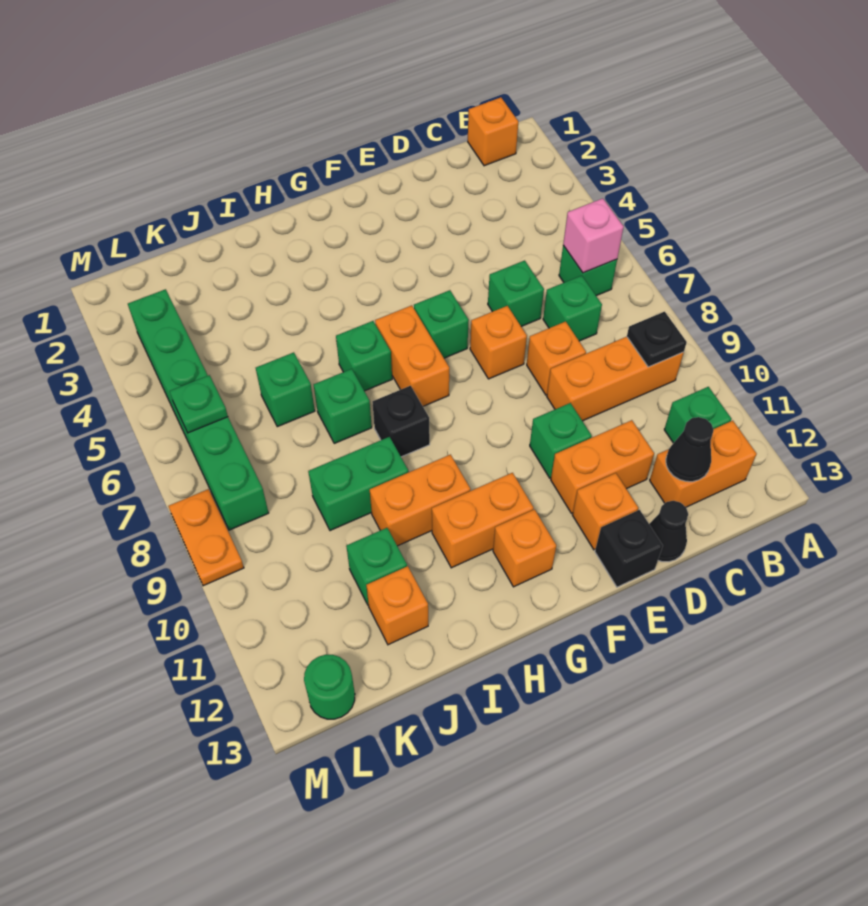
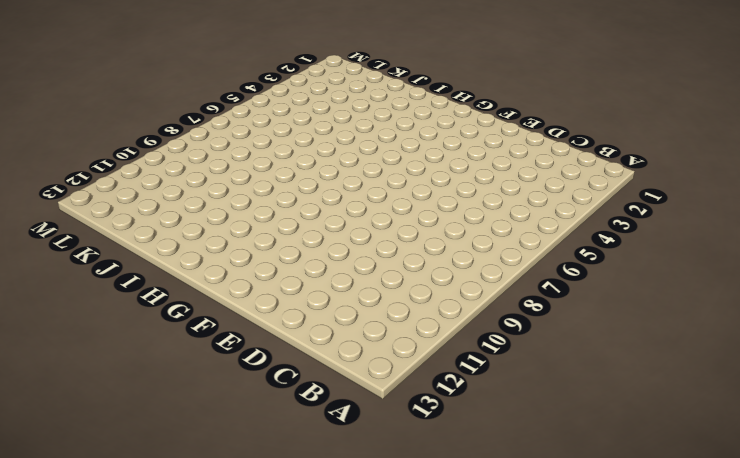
none -> orange 1x1 brick [468,97,518,166]
none -> green 1x1 brick [559,245,617,296]
none -> orange 1x3 brick [547,337,684,421]
none -> green 1x1 brick [664,387,732,443]

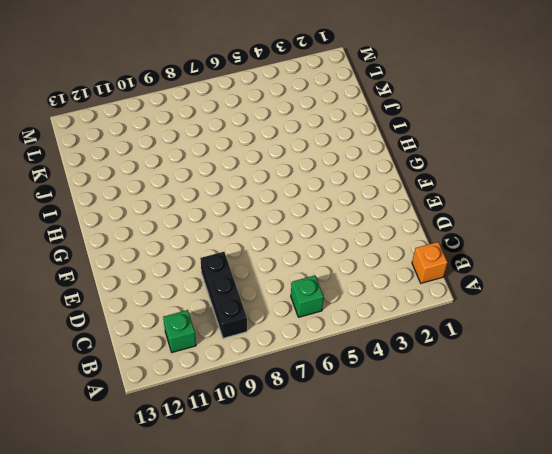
black 1x3 brick [200,252,247,338] -> orange 1x3 brick [547,337,684,421]
none -> orange 1x2 brick [650,421,757,507]
none -> green 1x1 brick [543,276,602,341]
none -> green 1x1 brick [488,260,544,326]
none -> orange 1x1 brick [527,321,586,395]

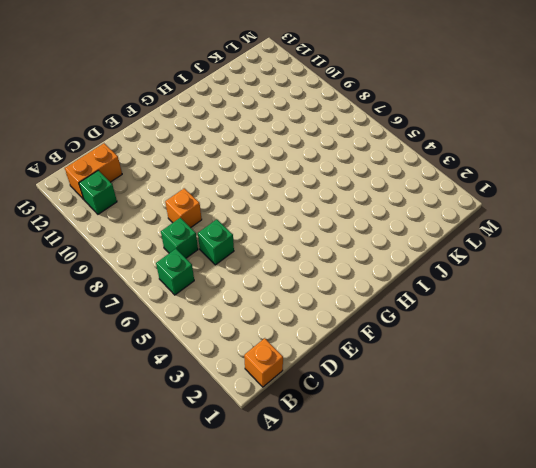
none -> orange 1x3 brick [547,337,684,421]
none -> orange 1x2 brick [551,420,654,513]
none -> black 1x1 cone [649,501,688,562]
none -> orange 1x1 brick [470,306,527,379]

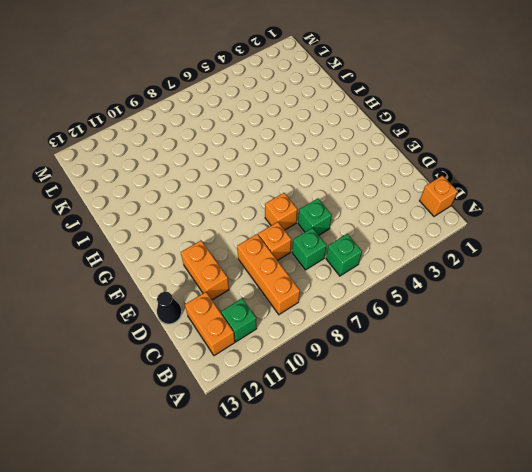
none -> green 1x1 brick [530,403,592,478]
none -> orange 1x1 brick [573,473,638,550]
none -> black 1x1 brick [595,510,663,587]
none -> green 1x1 brick [414,290,469,358]

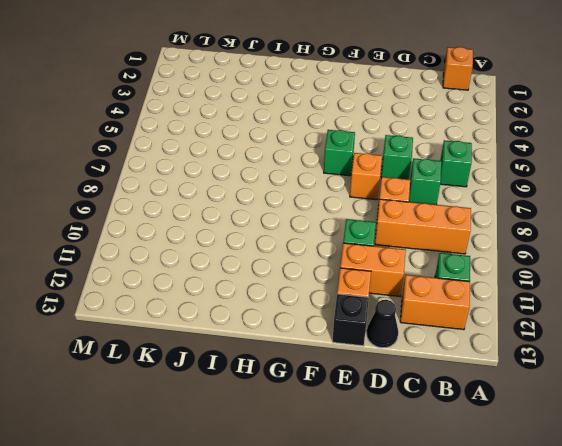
none -> orange 1x2 brick [375,305,449,406]
none -> orange 1x2 brick [432,473,534,568]
none -> orange 1x1 brick [493,509,556,587]
none -> green 1x1 brick [336,321,392,391]

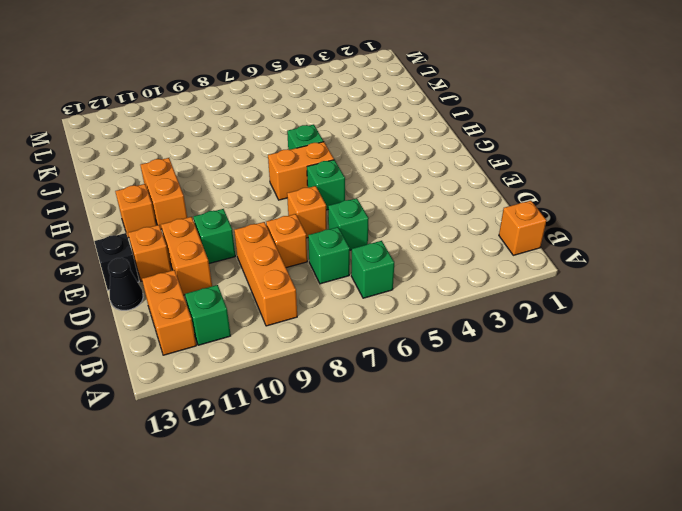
none -> black 1x1 brick [373,386,430,457]
none -> orange 1x2 brick [370,455,470,546]
none -> green 1x1 brick [314,369,372,443]
none -> green 1x2 brick [308,437,408,531]

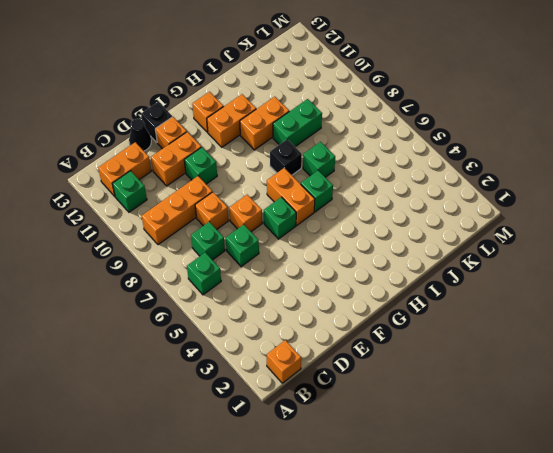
none -> green 1x1 brick [256,352,315,427]
none -> green 1x1 brick [346,528,407,605]
none -> orange 1x1 brick [366,566,428,645]
none -> green 1x6 brick [128,289,269,530]

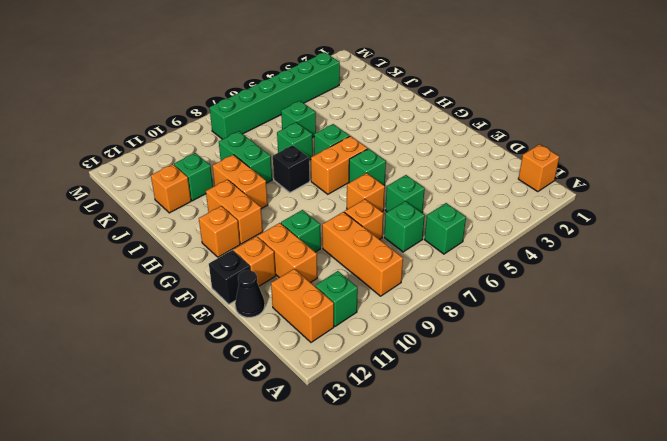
none -> green 1x1 round brick [304,655,355,719]
none -> orange 1x2 plate [168,489,244,586]
none -> pink 1x1 brick [563,198,624,273]
none -> black 1x1 plate [627,312,687,367]

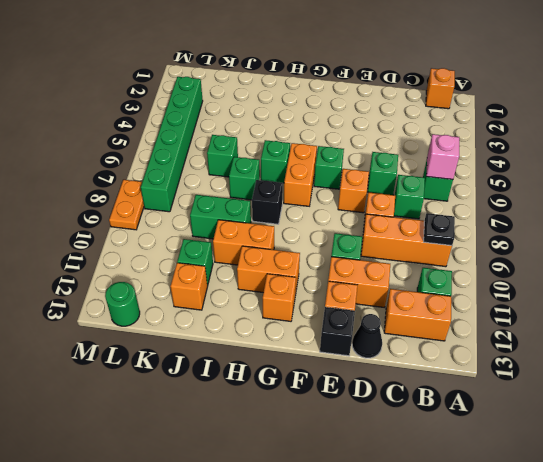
none -> black 1x1 cone [666,417,714,482]
none -> green 1x1 plate [170,375,228,433]

